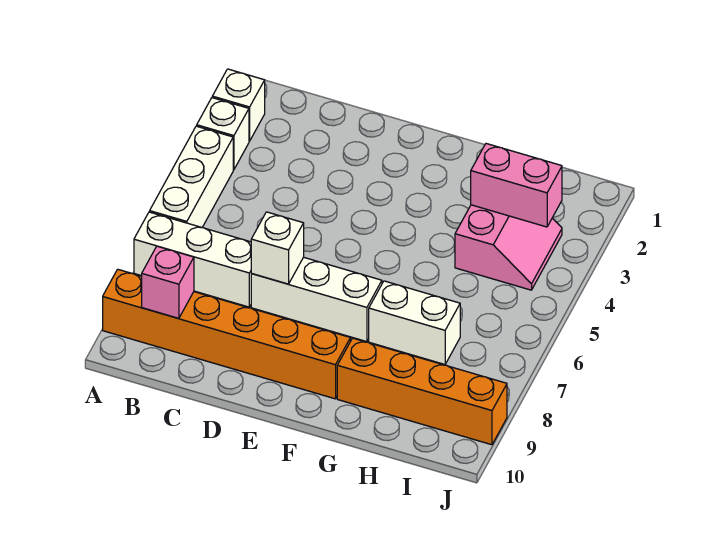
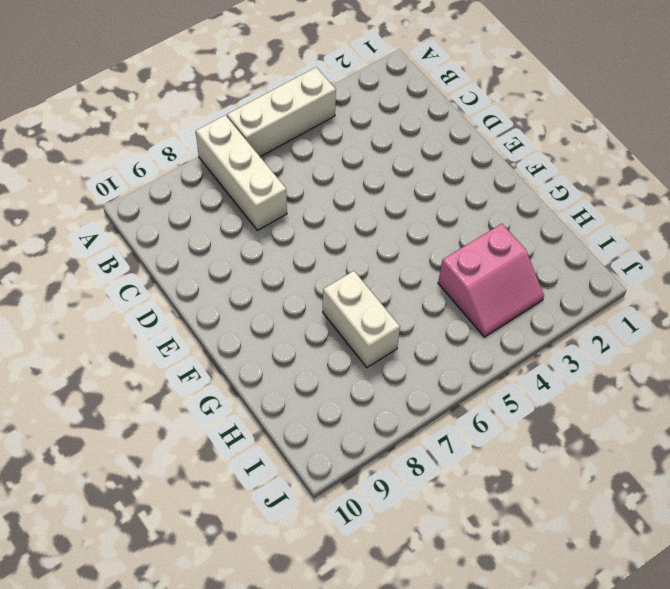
none -> white 1x1 brick [212,69,265,141]
none -> white 1x1 brick [197,98,249,170]
none -> orange 1x6 brick [103,269,350,399]

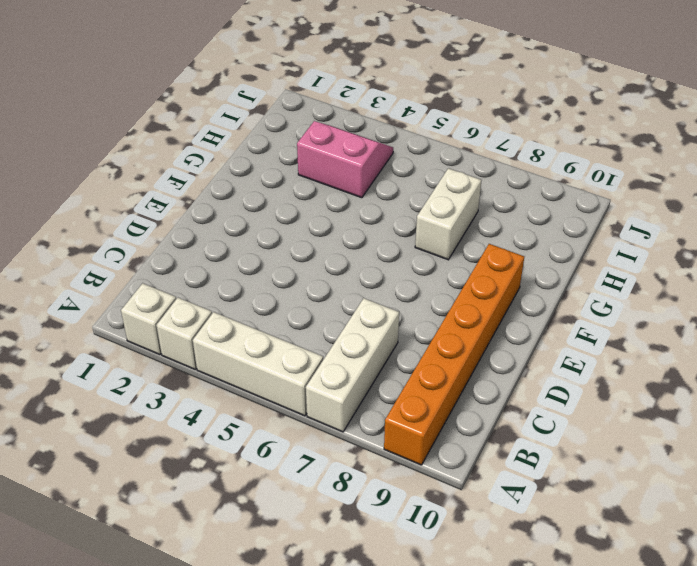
none -> white 1x3 brick [251,257,382,342]
none -> orange 1x4 brick [337,338,507,445]
none -> pink 1x1 brick [142,246,194,318]

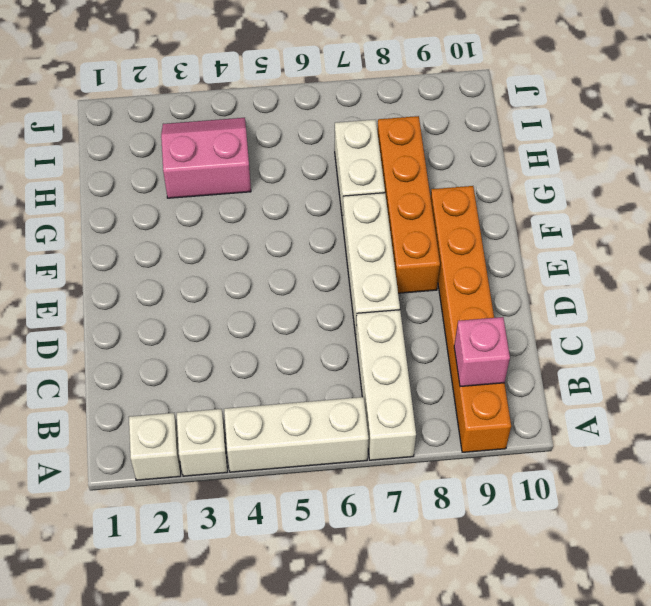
orange 1x4 brick [377,116,440,293] -> orange 1x4 brick moved to [337,338,507,445]
none -> white 1x1 brick [251,212,304,284]
none -> pink 1x2 brick [471,144,562,227]

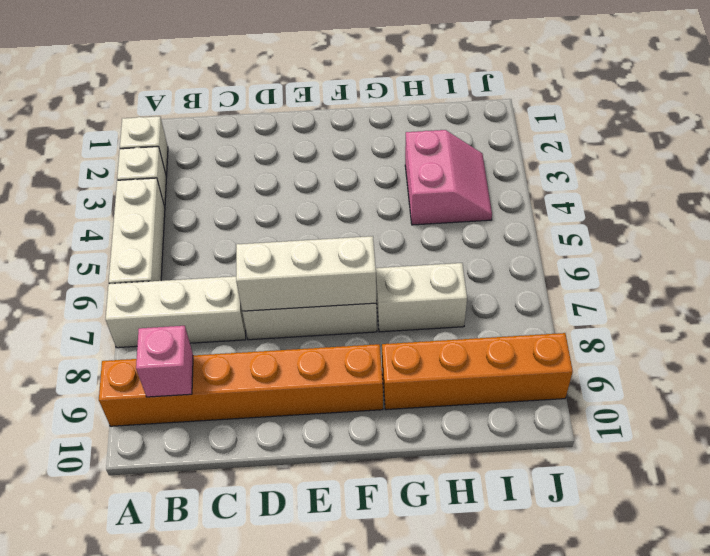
white 1x3 brick [236,236,376,311] -> white 1x1 brick [251,212,304,284]
none -> pink 1x2 brick [471,144,562,227]

